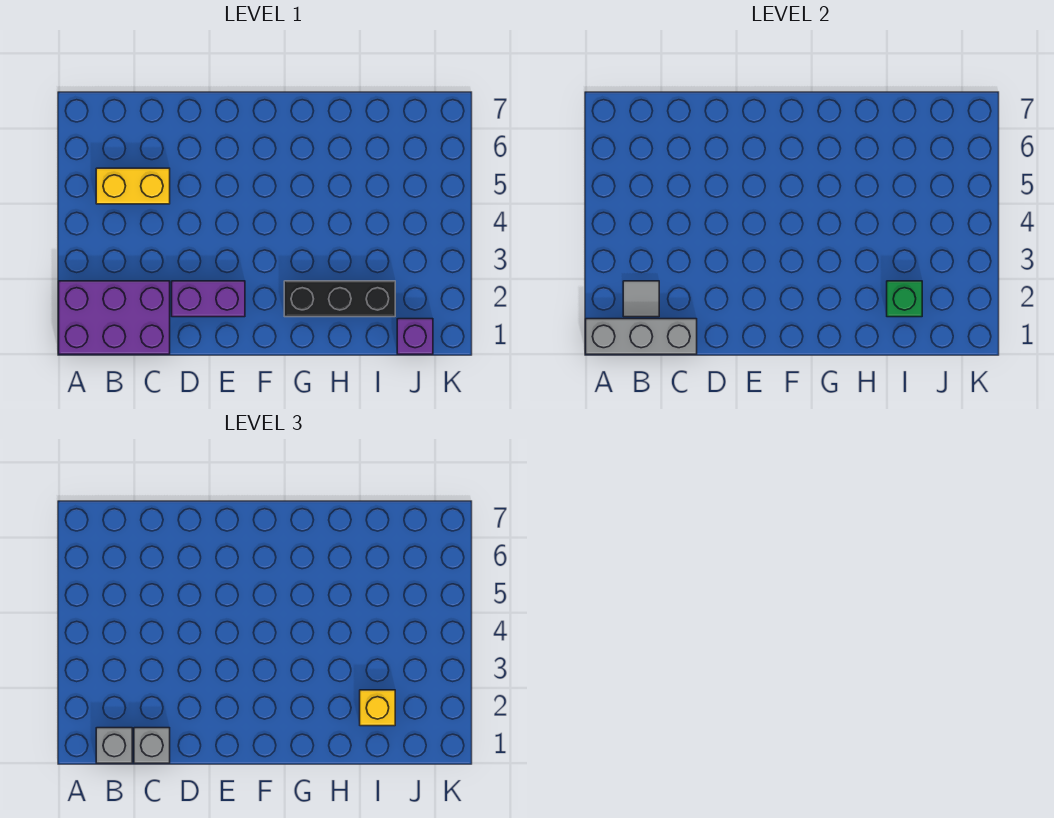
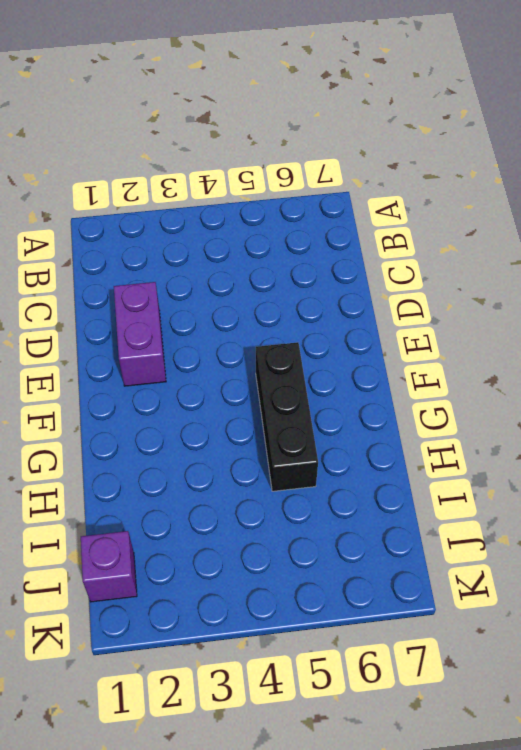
black 1x3 brick [256,342,318,491] -> black 1x3 brick moved to [284,281,395,317]
none -> purple 2x3 brick [59,281,170,354]
none -> yellow 1x2 brick [96,168,170,204]

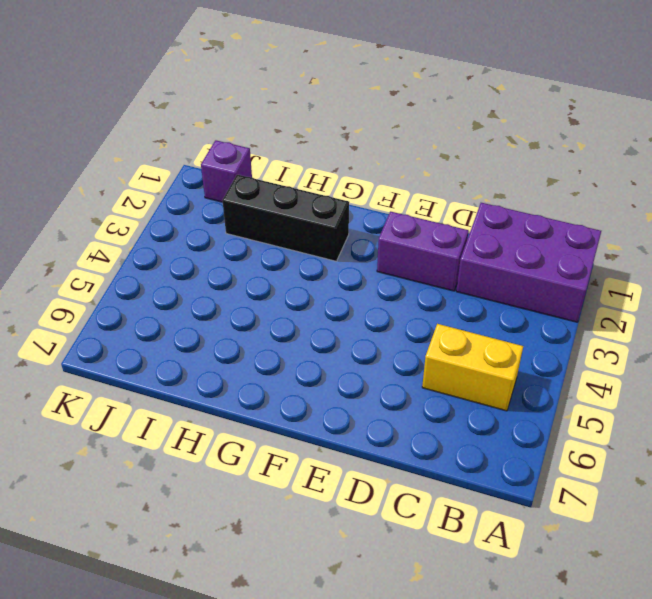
none -> grey 1x3 brick [586,319,697,354]
none -> grey 1x1 tile [623,281,659,317]

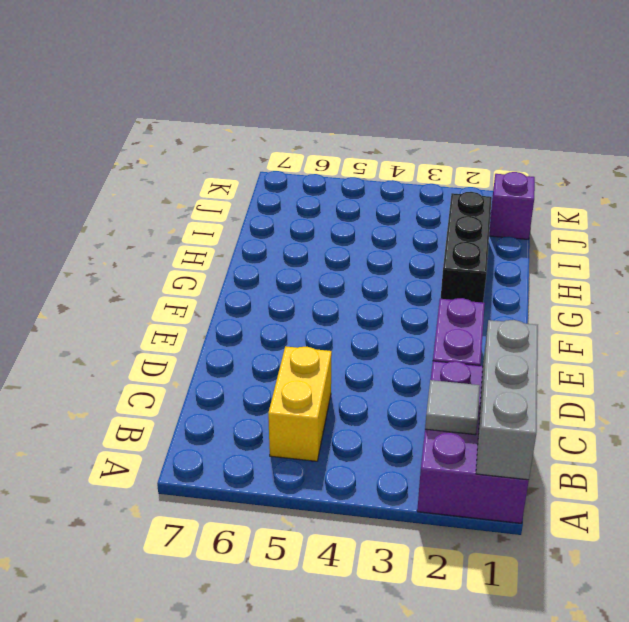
none -> green 1x1 brick [887,281,922,317]
none -> grey 1x1 brick [96,728,132,763]

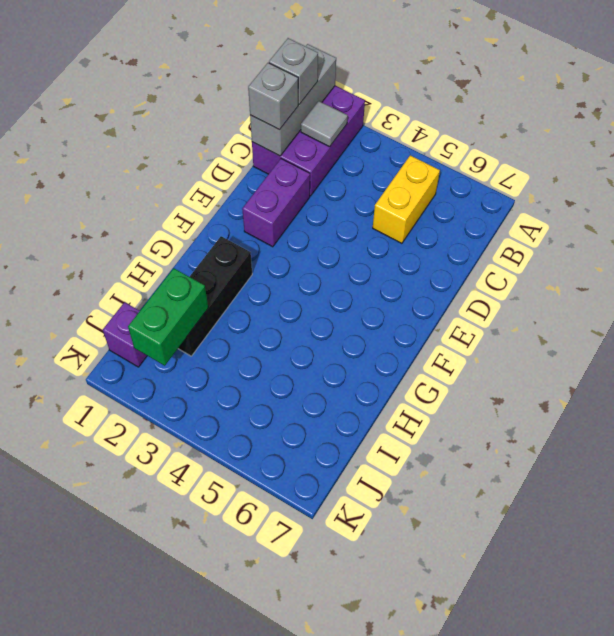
green 1x2 brick [128,268,208,366] -> green 1x1 brick [887,281,922,317]
none -> yellow 1x1 brick [360,690,395,726]

